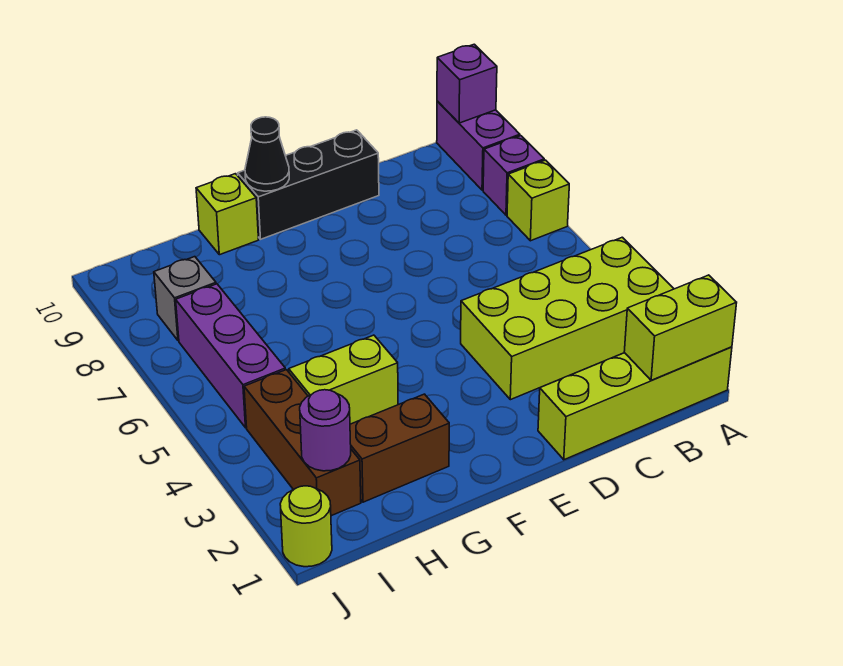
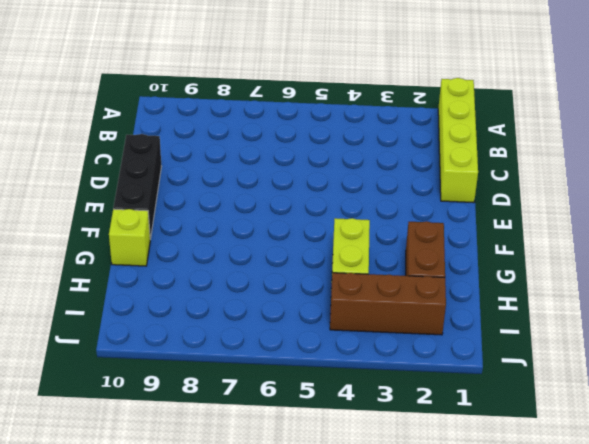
none -> lime 2x4 brick [461,237,674,400]
none -> lime 1x1 brick [507,160,569,241]
none -> purple 1x1 brick [483,136,544,215]

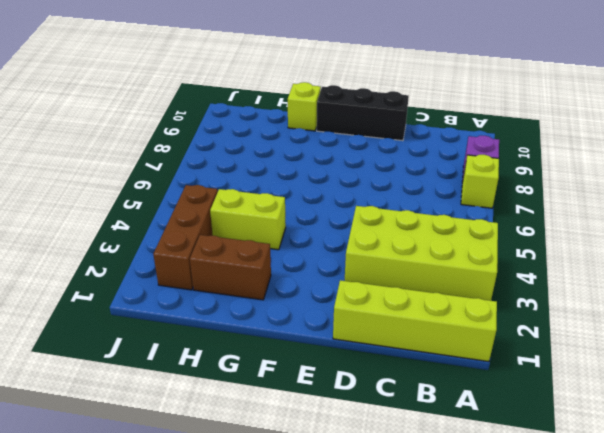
none -> purple 1x2 brick [437,101,520,190]
none -> purple 1x3 brick [176,284,285,428]
none -> grey 1x1 brick [154,257,216,341]

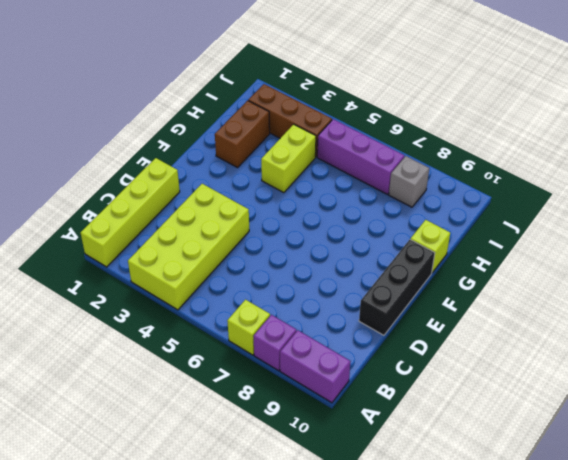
none -> lime 1x1 round brick [280,486,332,567]
none -> lime 1x2 brick [624,275,737,380]
none -> purple 1x1 brick [437,44,497,123]

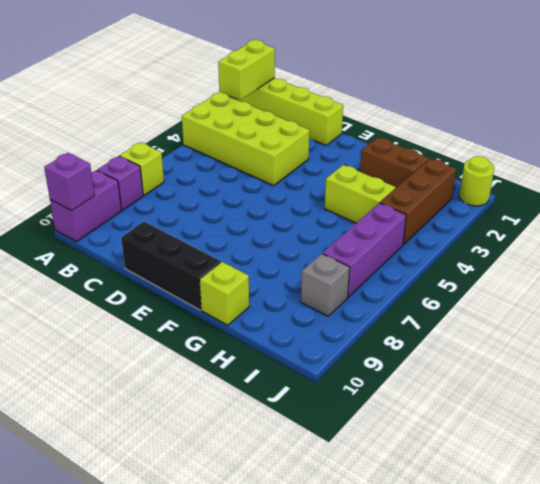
lime 1x2 brick [218,40,275,100] -> lime 1x2 brick turned to [624,275,737,380]
none -> black 1x1 cone [245,117,289,191]
none -> purple 1x1 round brick [300,390,351,471]

